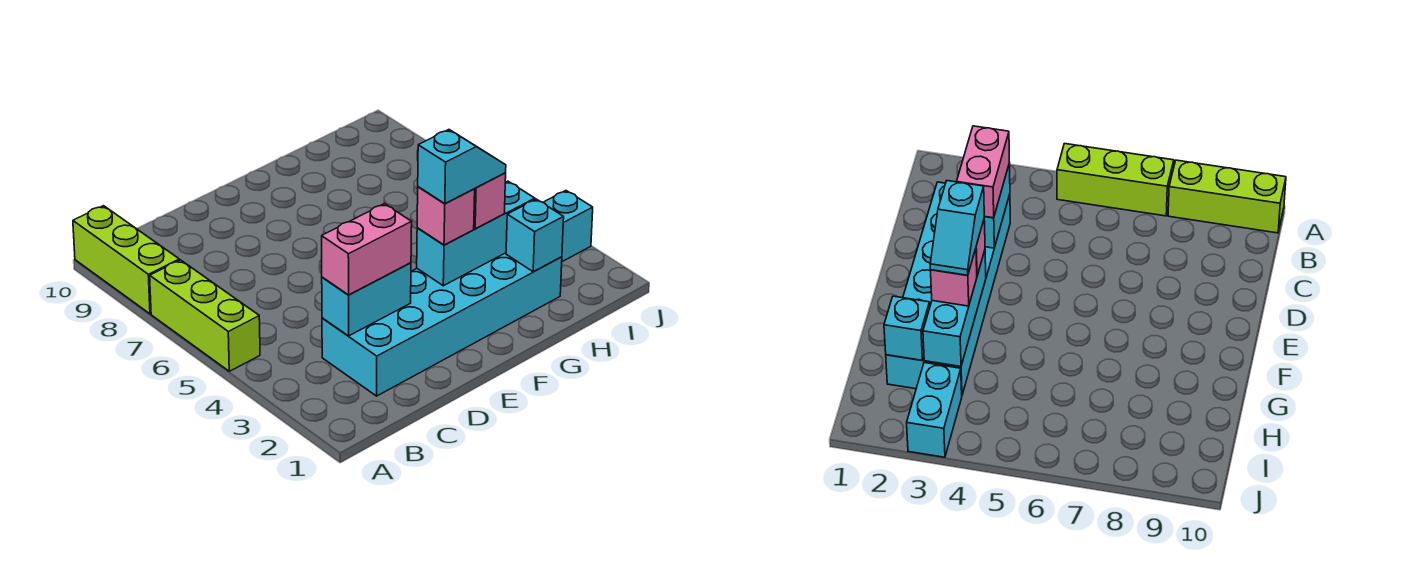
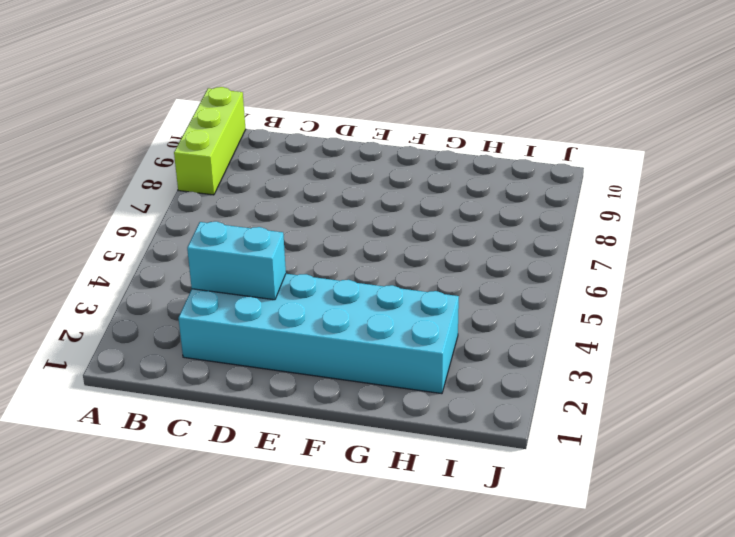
none -> lime 1x3 brick [150,260,260,371]
none -> cyan 1x2 brick [543,191,593,262]

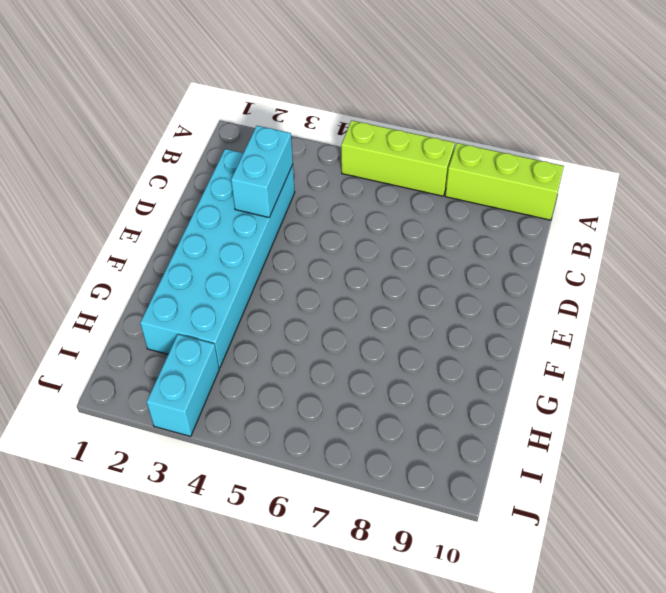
none -> cyan 1x3 brick [417,181,535,286]
none -> cyan 1x1 brick [506,199,564,272]

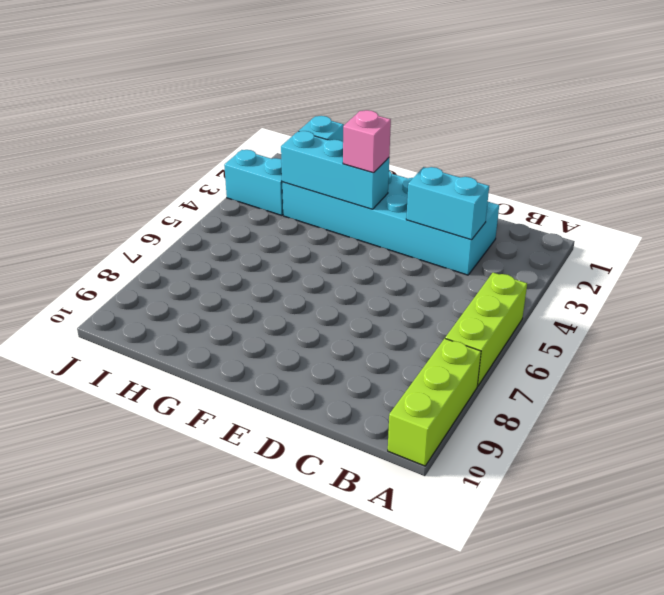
none -> pink 1x2 brick [322,204,412,295]
none -> pink 1x1 brick [474,173,506,229]

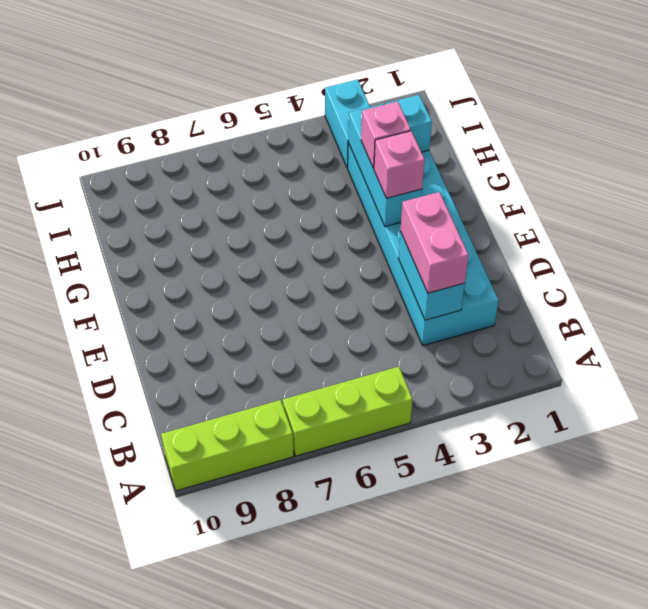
none -> cyan 1x2 slope [418,130,506,204]

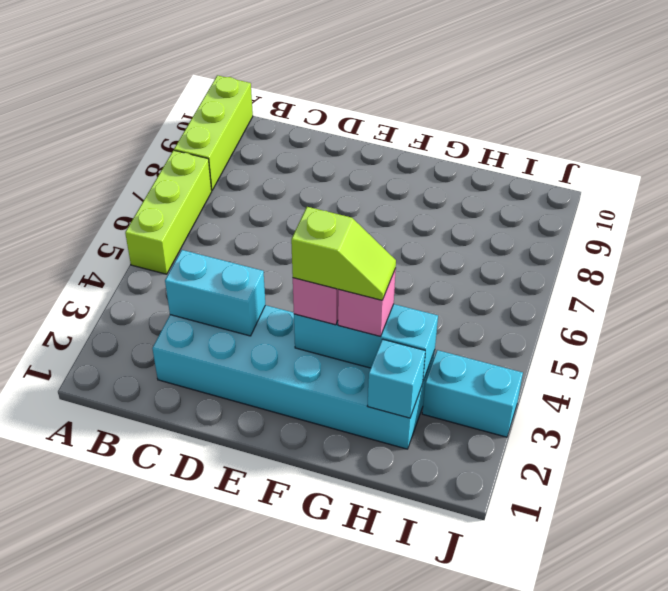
lime 1x2 slope [291,207,396,300] -> cyan 1x2 slope [418,130,506,204]
none -> pink 1x2 brick [322,204,412,295]

